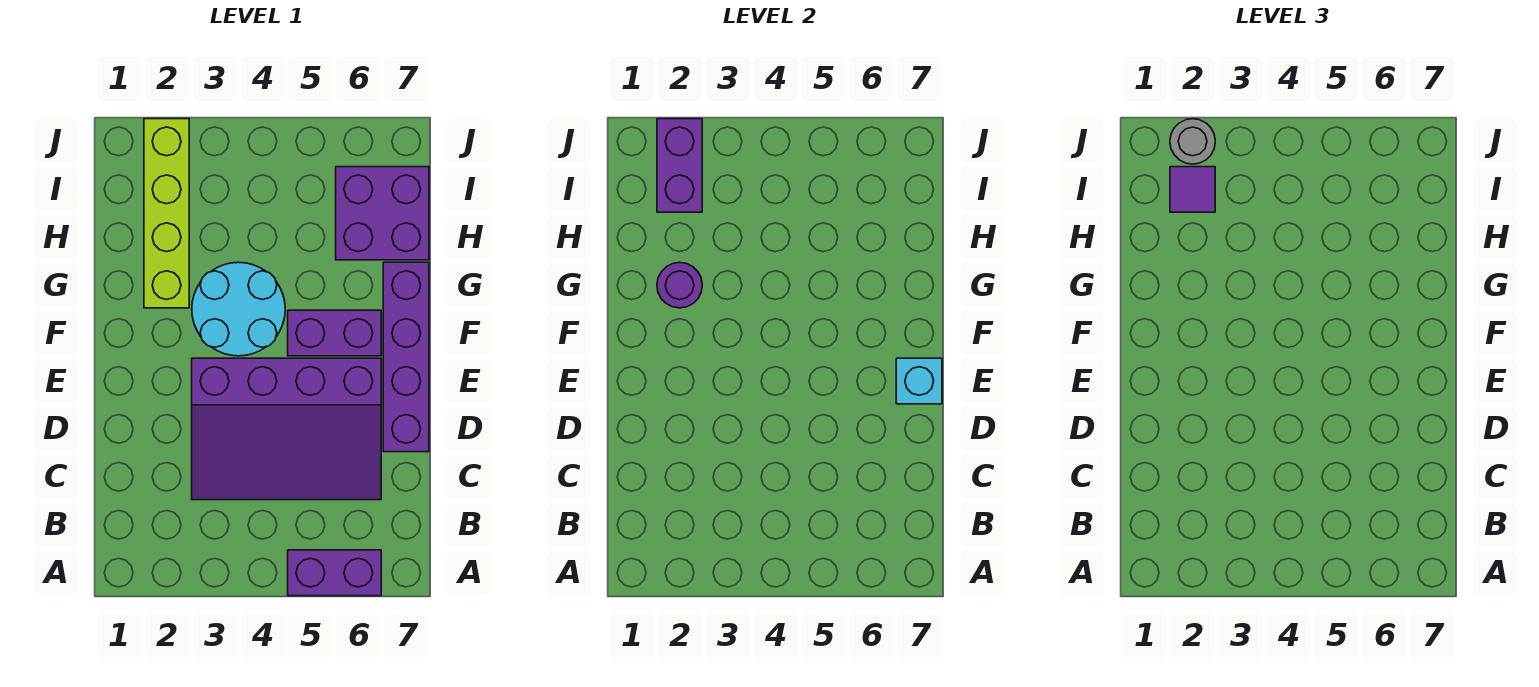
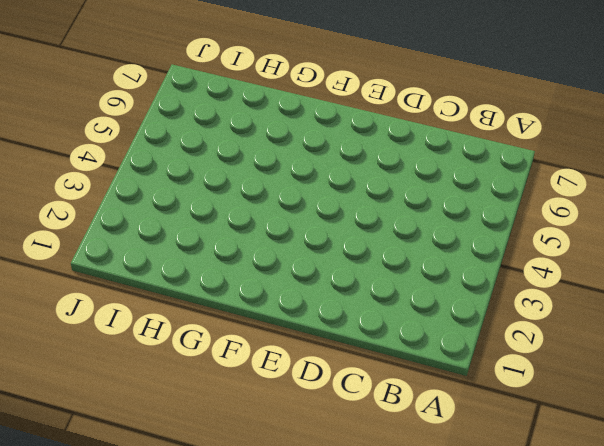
none -> purple 1x2 brick [288,550,381,596]
none -> purple 3x4 slope [192,358,381,500]
none -> purple 1x4 brick [383,262,429,452]

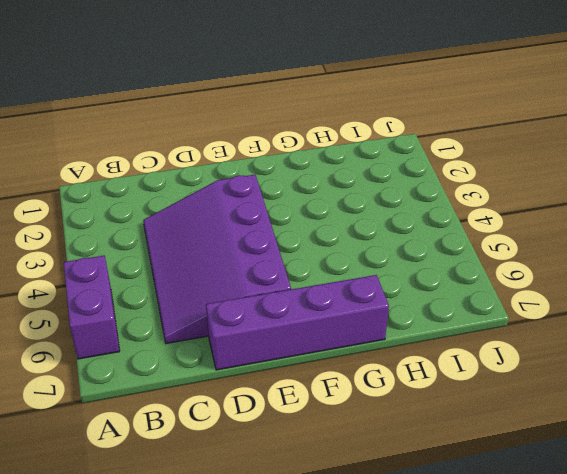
none -> cyan 2x2 round brick [192,262,285,356]
none -> purple 1x2 brick [288,310,381,356]
none -> lime 1x4 brick [144,119,189,308]

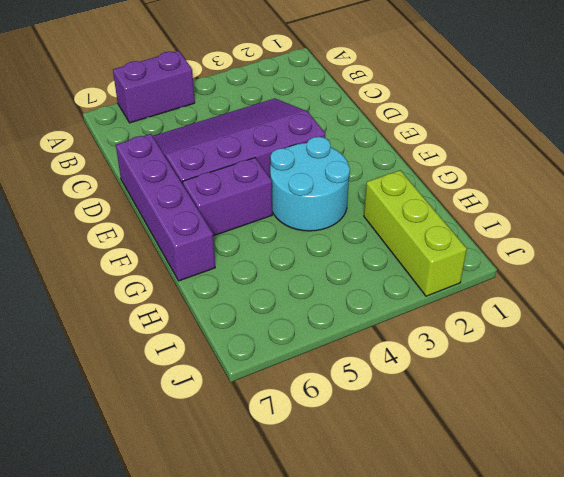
lime 1x3 brick [364,170,467,296] -> lime 1x4 brick [144,119,189,308]
none -> purple 2x2 brick [336,167,429,260]
none -> cyan 1x1 brick [896,358,942,404]
none -> purple 1x1 round brick [657,262,702,308]

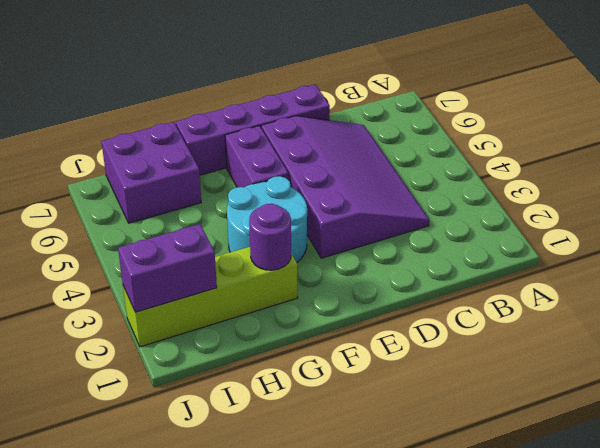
none -> purple 1x2 brick [288,550,381,596]
none -> cyan 1x1 brick [896,358,942,404]
none -> purple 1x1 tile [1170,167,1215,212]

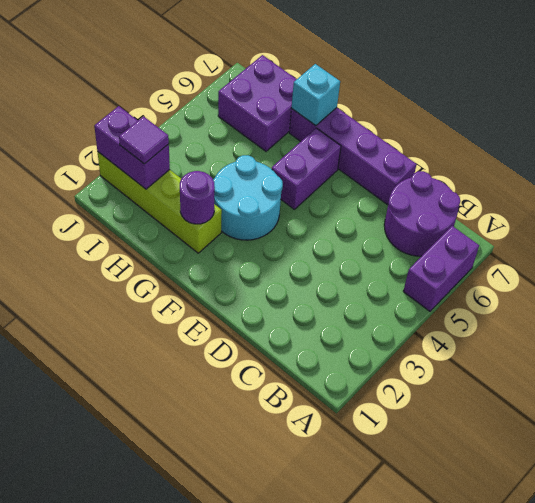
purple 2x2 round brick [384,171,460,256] -> purple 3x4 slope [192,358,381,500]
cyan 1x1 brick [291,64,340,126] -> cyan 1x1 brick moved to [896,358,942,404]
none -> grey 1x1 round brick [1170,119,1215,164]

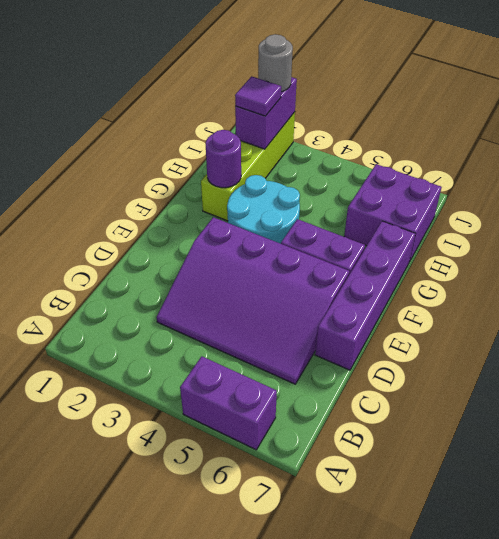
none -> cyan 1x1 brick [896,358,942,404]

